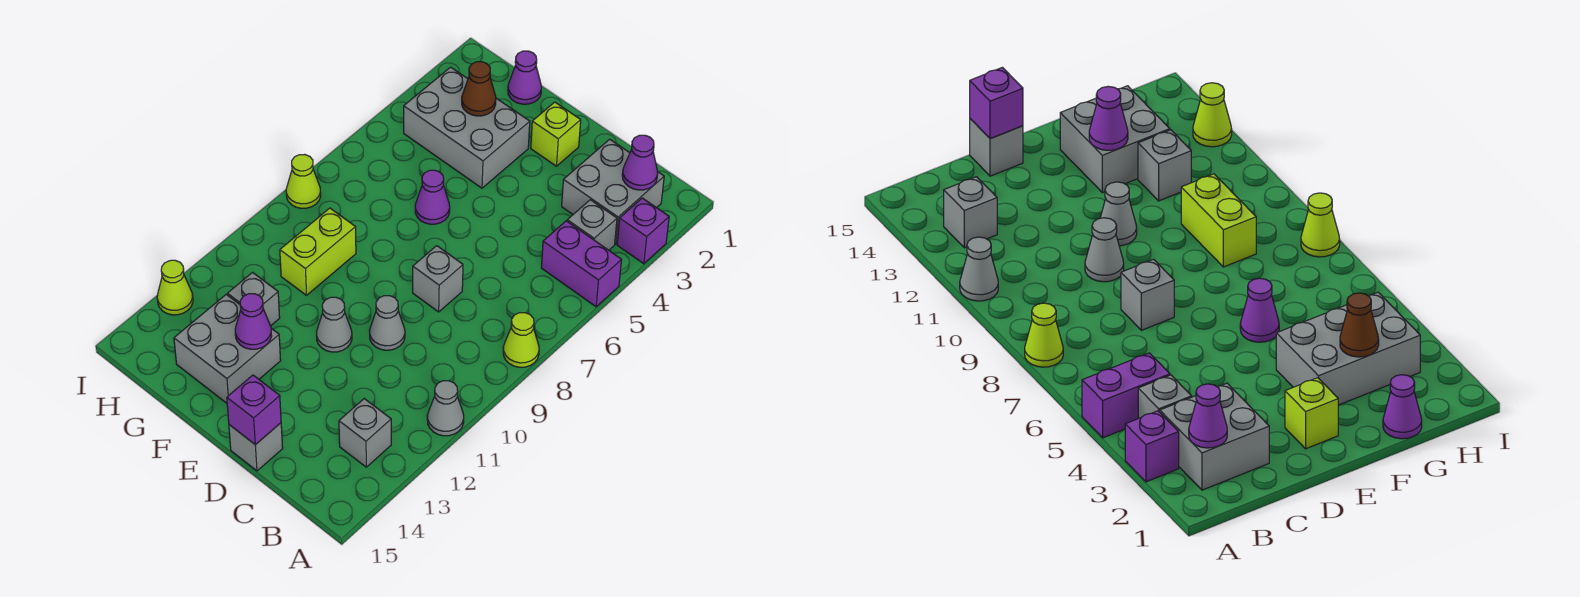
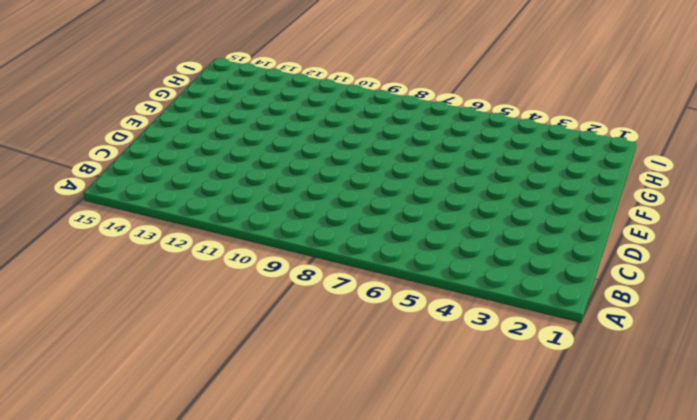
none -> purple 1x1 brick [617,198,669,264]
none -> purple 1x2 brick [541,221,621,307]
none -> lime 1x1 cone [503,313,539,367]

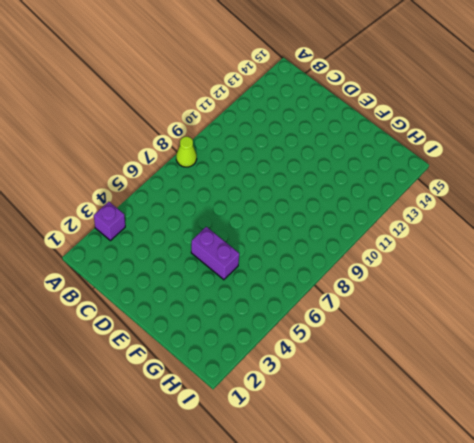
purple 1x2 brick [191,227,239,280] -> purple 1x2 brick moved to [541,221,621,307]
none -> grey 1x1 cone [427,381,464,436]
none -> grey 2x2 brick [562,139,664,244]
none -> grey 1x1 brick [567,200,617,250]

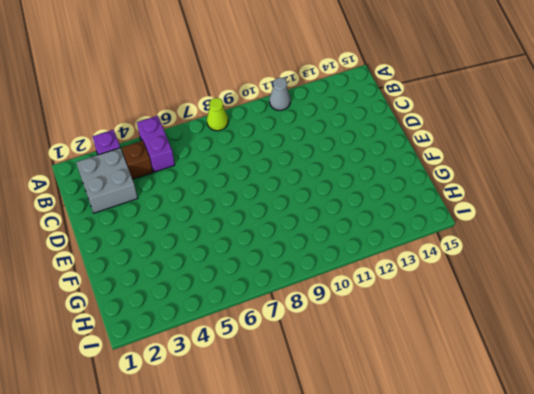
brown 1x1 brick [122,141,153,179] -> grey 1x1 brick [567,200,617,250]
none -> grey 1x1 brick [339,399,391,467]
none -> grey 1x1 brick [413,246,463,312]
none -> grey 1x1 cone [370,296,405,350]

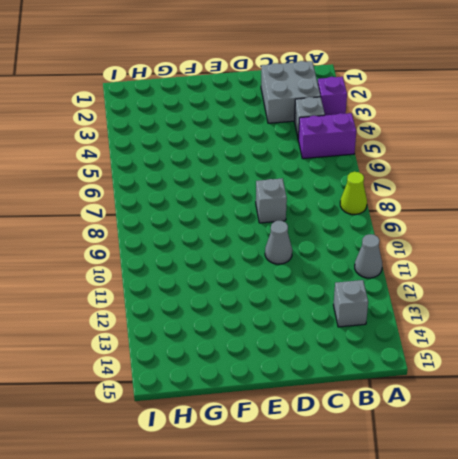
none -> grey 1x1 brick [229,423,283,471]
none -> lime 1x1 brick [531,102,581,166]
none -> grey 1x1 cone [317,297,352,352]

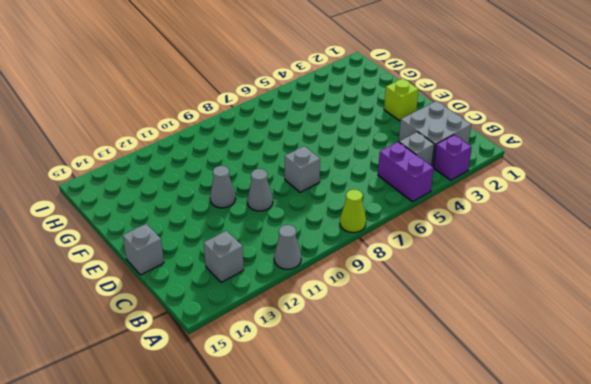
none -> grey 2x3 brick [404,67,530,188]
none -> purple 1x1 cone [415,170,450,224]
none -> grey 2x2 brick [174,294,281,403]

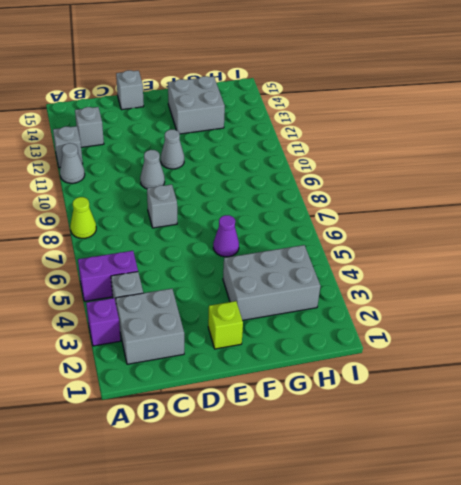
grey 1x1 brick [53,126,83,168] -> grey 1x1 brick moved to [228,273,280,326]
none -> purple 1x1 cone [508,51,541,104]
none -> lime 1x2 brick [280,208,356,295]
none -> lime 1x1 cone [286,154,321,208]

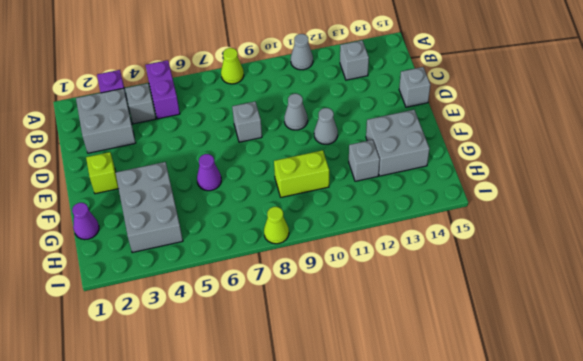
none -> lime 1x1 cone [157,260,193,315]
none -> purple 1x1 cone [622,135,658,190]
none -> purple 1x1 brick [227,375,281,445]

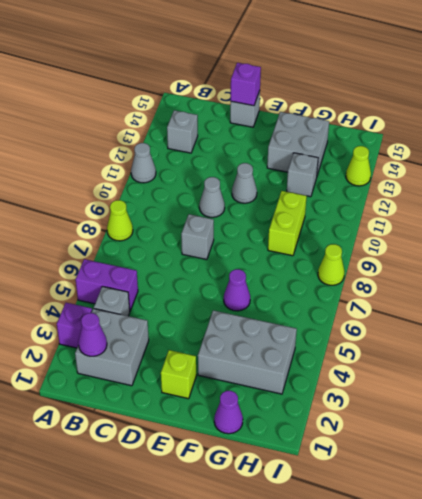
none -> purple 1x1 cone [235,294,272,349]
none -> brown 1x1 cone [462,62,496,116]

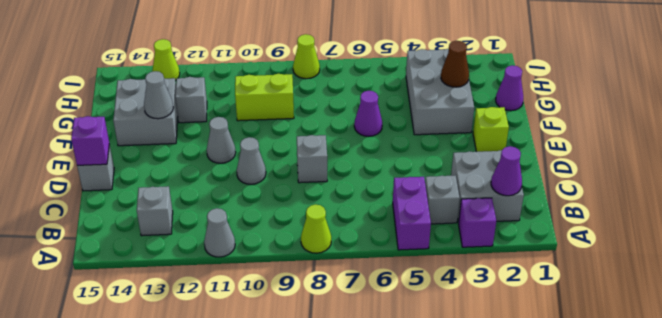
grey 1x1 cone [144,71,173,119] -> purple 1x1 cone [235,294,272,349]

